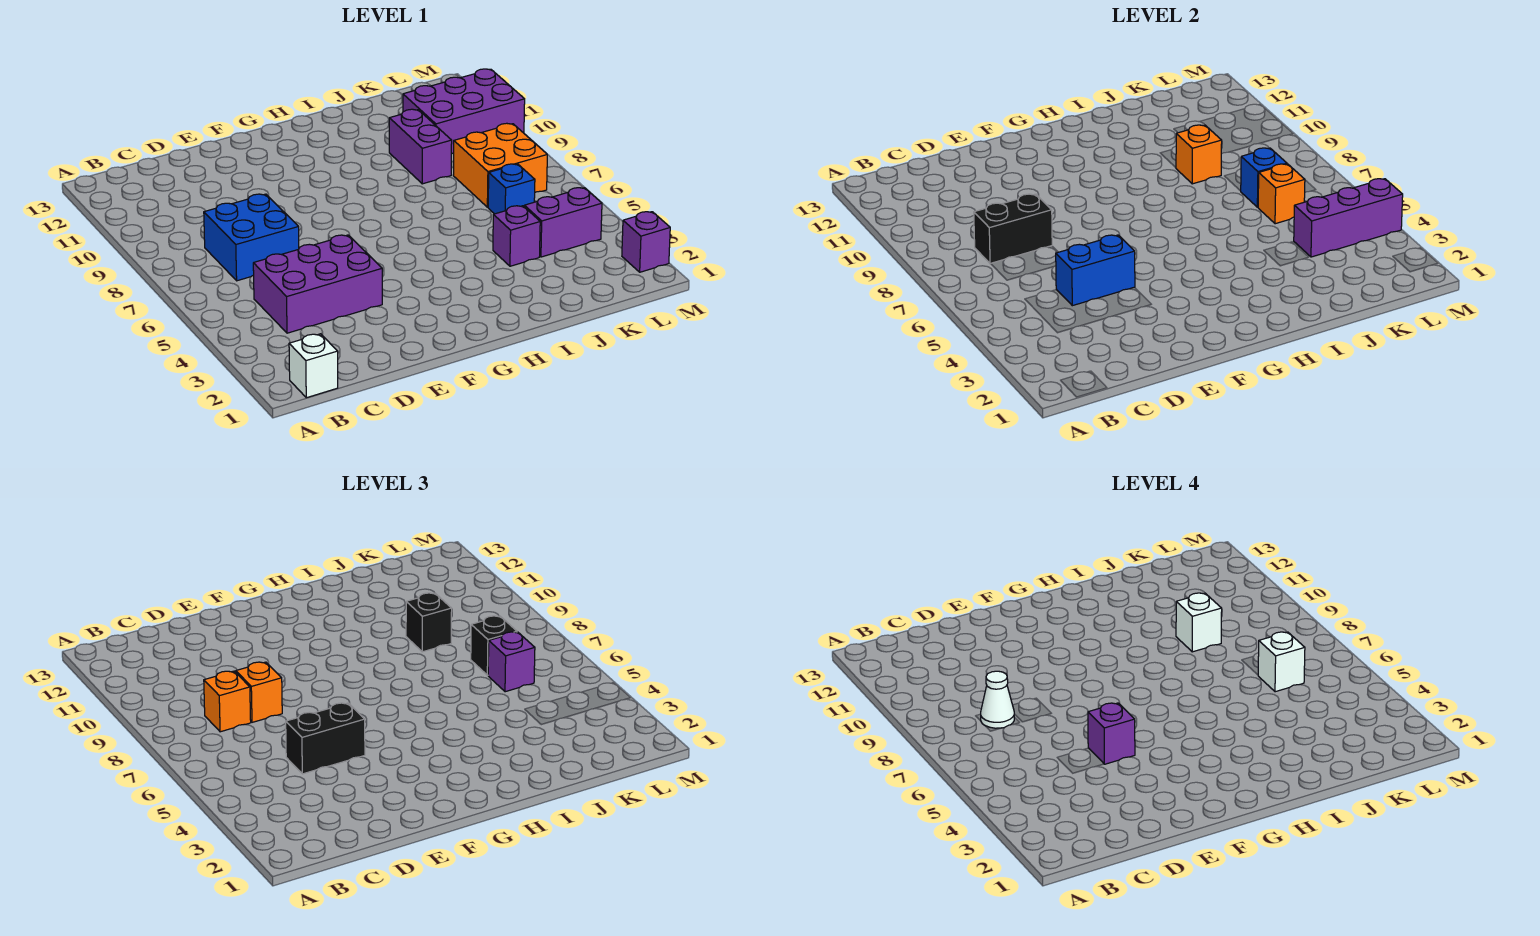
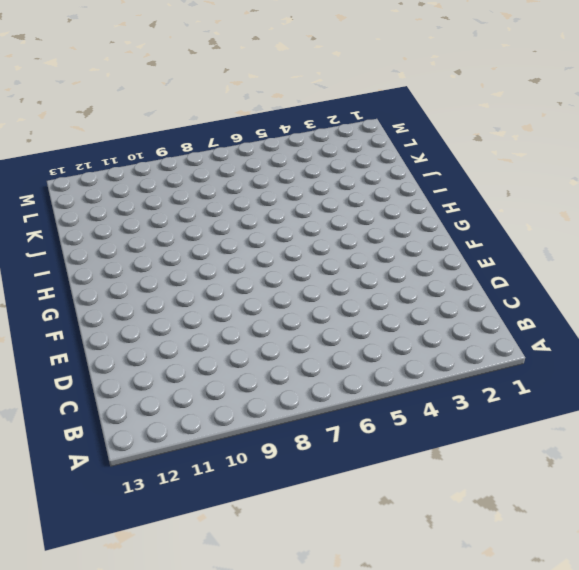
none -> white 1x1 brick [289,334,338,398]
none -> purple 2x3 brick [253,235,382,333]
none -> blue 2x2 brick [204,194,299,281]

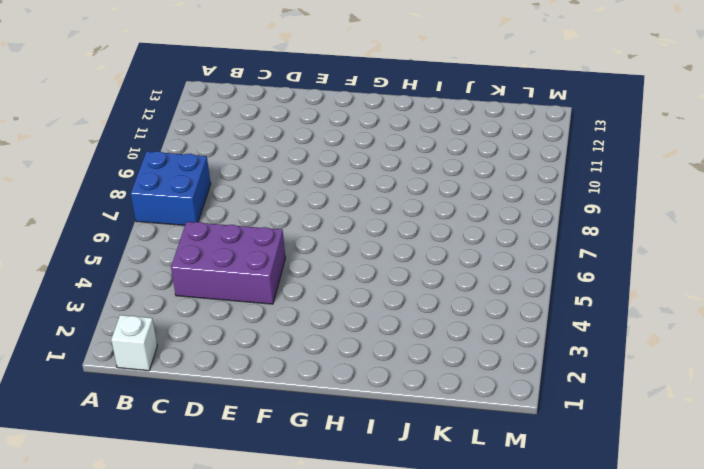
blue 2x2 brick [131,151,211,225] -> blue 2x2 brick moved to [204,194,299,281]
none -> purple 1x1 brick [493,206,540,266]
none -> purple 1x2 brick [389,109,452,184]
none -> purple 1x2 brick [524,188,602,257]

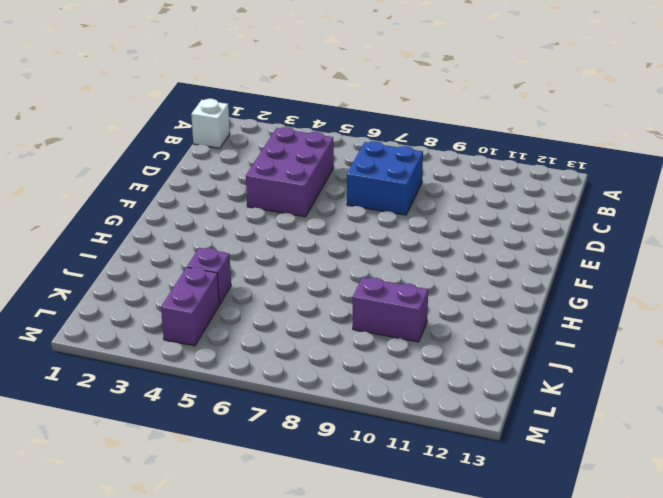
none -> blue 1x1 brick [488,164,535,214]
none -> orange 2x2 brick [453,123,547,207]
none -> purple 2x3 brick [403,69,525,154]

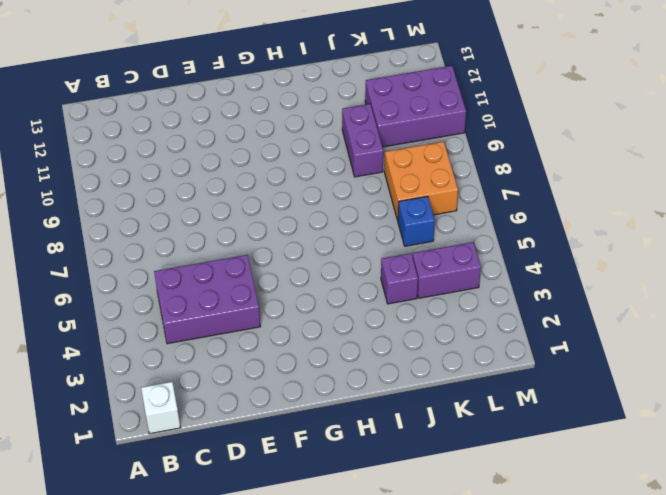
none -> blue 2x2 brick [204,194,299,281]
none -> purple 1x1 brick [622,212,670,272]
none -> black 1x2 brick [974,194,1052,264]

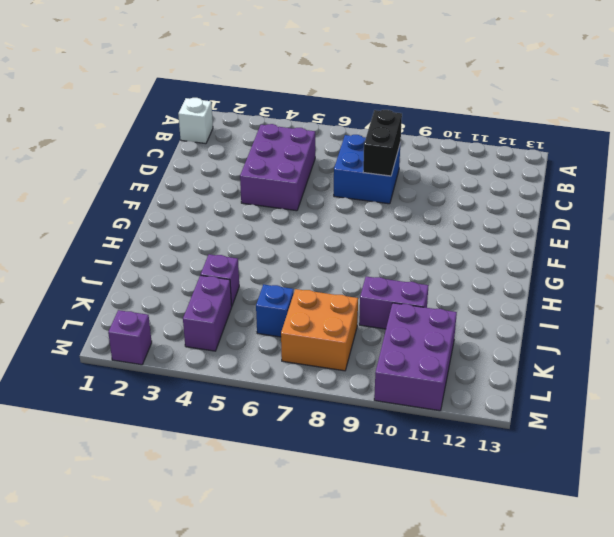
none -> blue 1x2 brick [1056,235,1135,306]
none -> orange 1x1 brick [1176,125,1222,184]
none -> purple 1x3 brick [1294,179,1403,257]

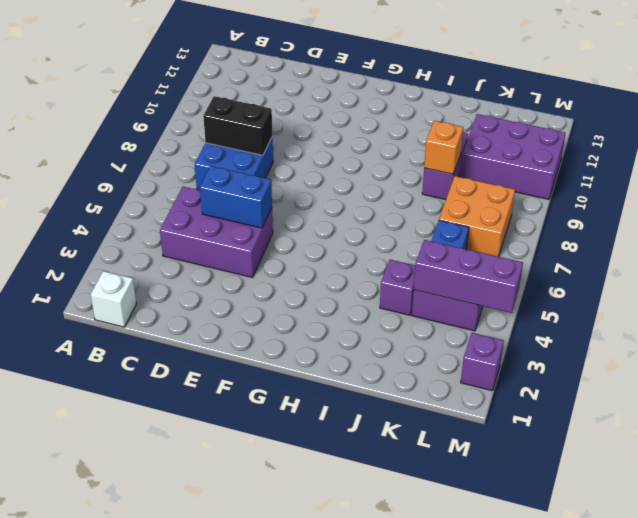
none -> orange 1x1 brick [1258,164,1305,224]
none -> blue 1x1 brick [1241,148,1287,207]
none -> orange 1x1 brick [204,671,251,732]

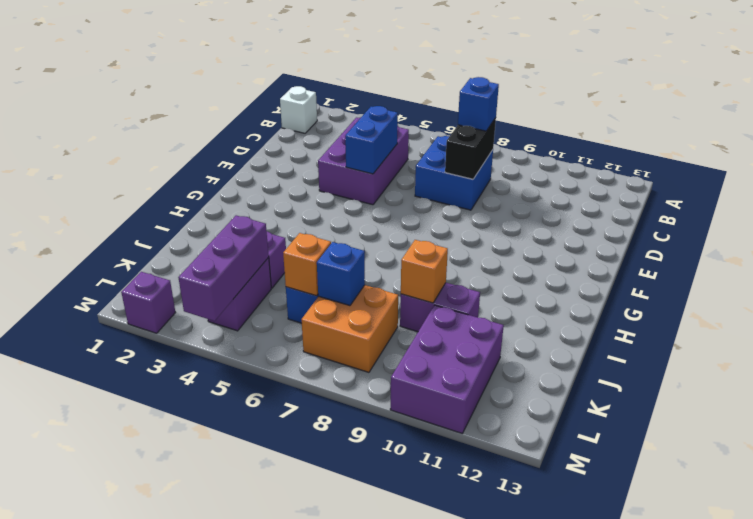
blue 1x1 brick [458,77,499,131] -> orange 1x1 brick [204,671,251,732]
none -> black 1x2 brick [286,703,365,774]
none -> orange 1x1 brick [236,662,282,722]
none -> black 1x1 brick [406,593,452,652]

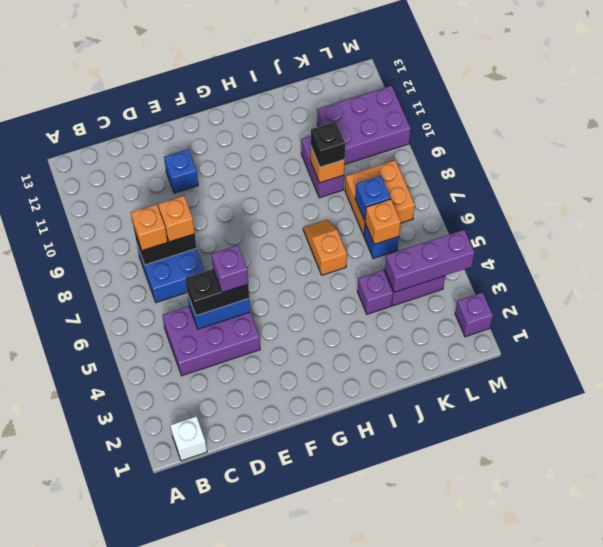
blue 1x1 brick [164,149,198,193] -> none
orange 1x2 slope [303,220,347,275] -> none
none -> purple 1x1 brick [488,632,535,692]
none -> black 1x1 brick [471,616,517,675]
none -> white 1x1 cone [981,671,1014,728]

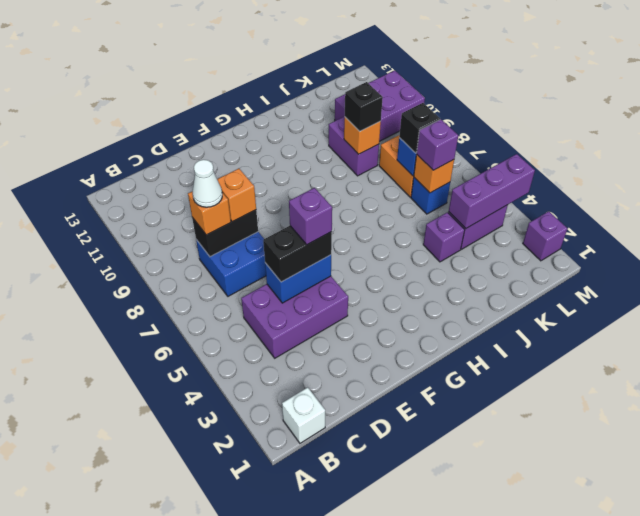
none -> white 1x1 brick [1176,593,1222,652]
none -> white 1x1 brick [1258,632,1305,692]

